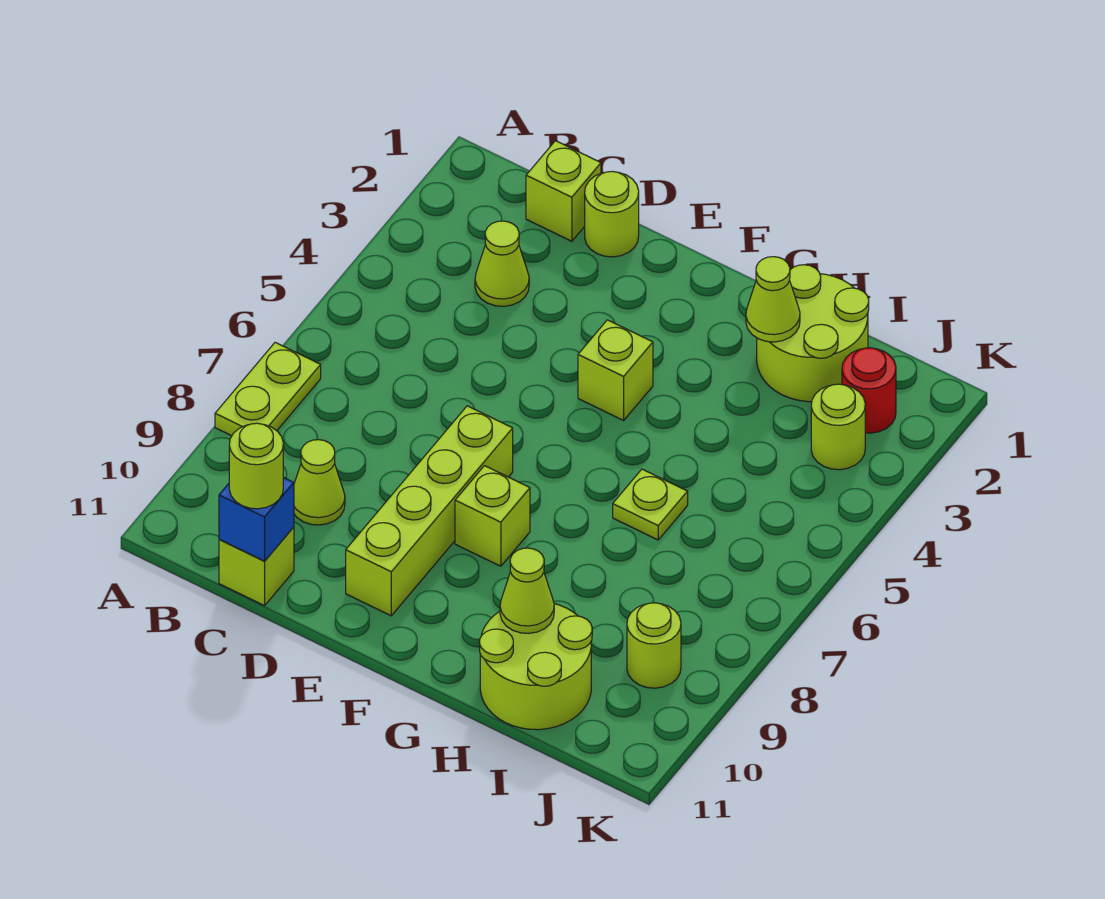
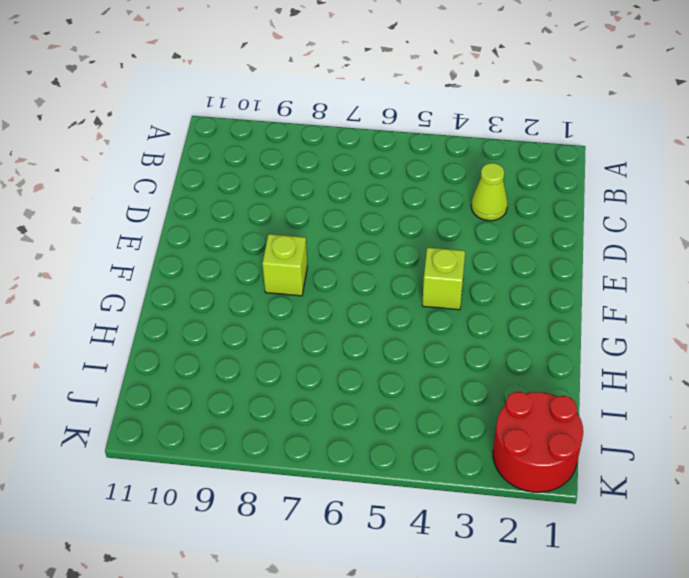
red 2x2 round brick [493,392,583,492] -> red 1x1 round brick [842,348,896,433]
none -> lime 1x2 plate [215,342,321,436]
none -> lime 1x1 brick [526,141,601,241]
none -> lime 1x1 cone [294,439,345,525]

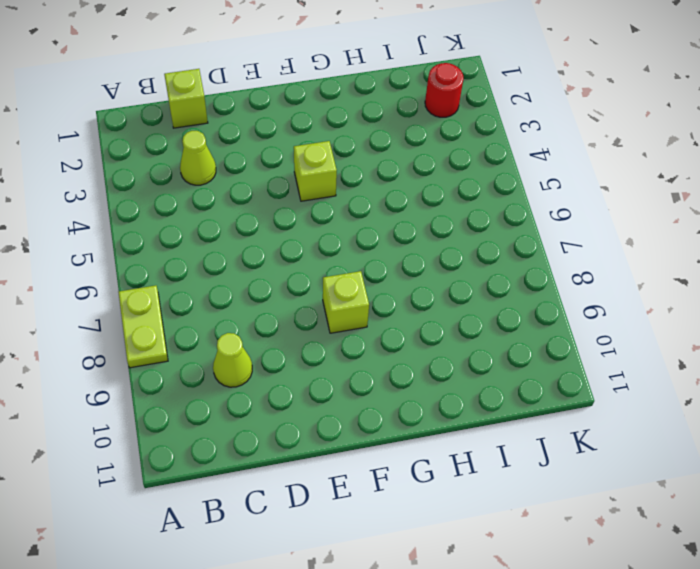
none -> lime 1x1 brick [219,527,294,606]
none -> lime 1x1 round brick [585,171,639,257]
none -> lime 1x4 brick [346,406,513,616]

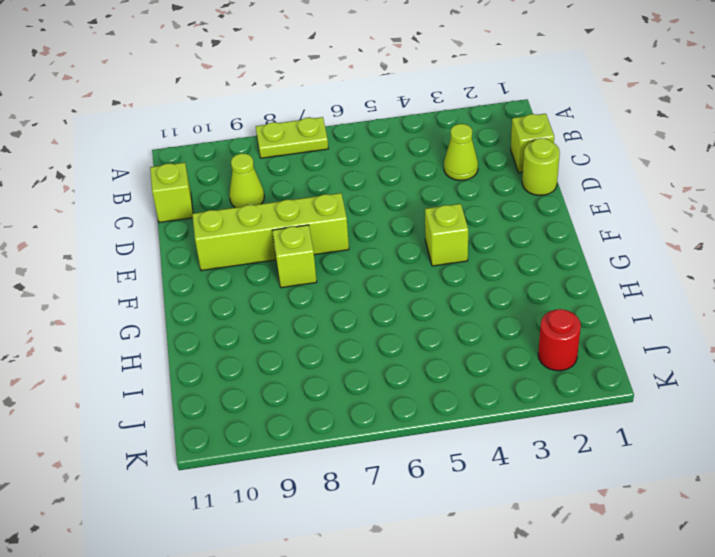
none -> lime 2x2 round brick [757,265,869,402]
none -> lime 1x1 plate [613,469,688,540]
none -> lime 2x2 round brick [480,604,592,730]

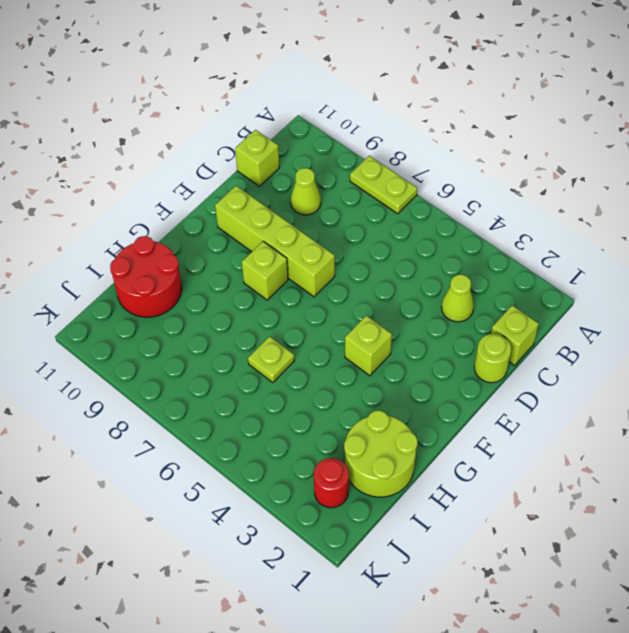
red 2x2 round brick [110,236,182,317] -> lime 2x2 round brick [480,604,592,730]
none -> lime 1x1 round brick [811,384,865,470]
none -> lime 1x1 round brick [627,603,681,688]
none -> blue 1x1 brick [219,477,294,561]

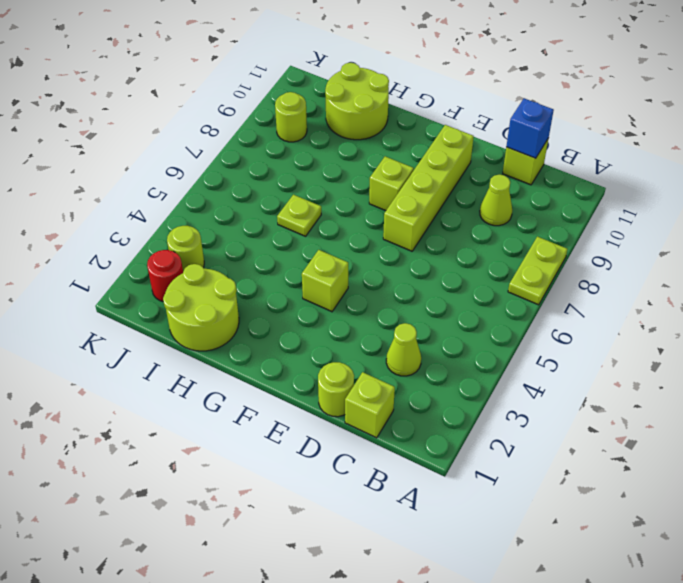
none -> lime 1x1 cone [746,257,800,342]
none -> lime 1x1 cone [500,548,554,633]
none -> lime 1x1 round brick [229,423,283,509]

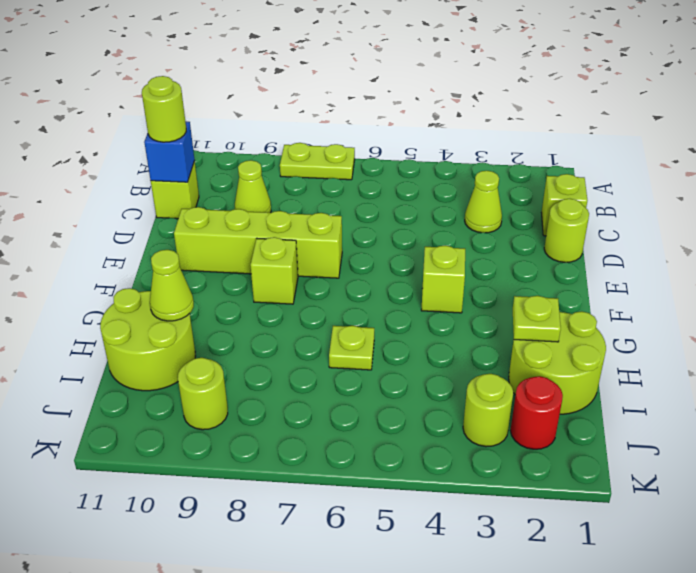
lime 1x1 plate [513,296,561,342] -> lime 1x1 cone [746,257,800,342]

